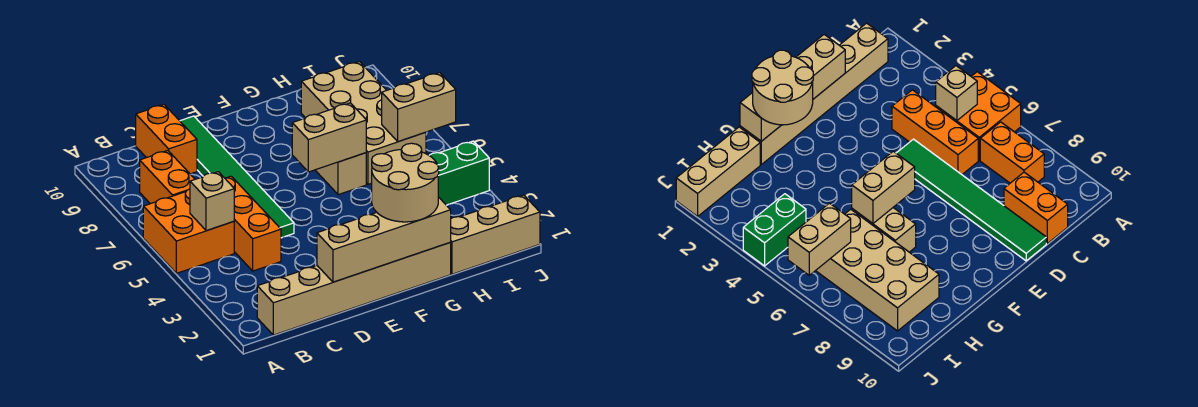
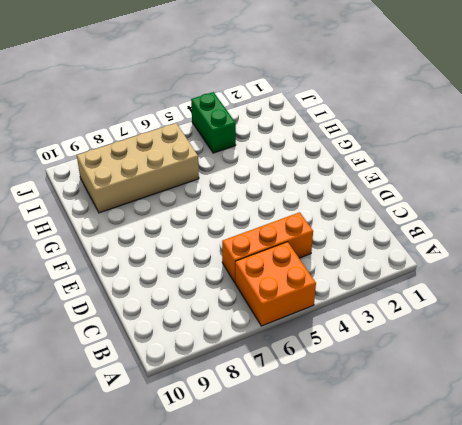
none -> tan 1x6 brick [257,242,451,335]
none -> orange 1x2 brick [140,151,195,204]
none -> orange 1x2 brick [136,105,197,174]

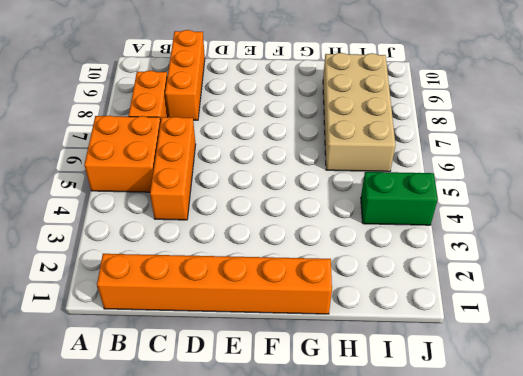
orange 1x6 brick [97,254,332,314] -> tan 1x6 brick [257,242,451,335]
orange 1x3 brick [165,30,205,120] -> orange 1x2 brick [136,105,197,174]
none -> green 1x6 tile [180,116,294,238]
none -> tan 1x2 brick [315,153,366,195]
none -> tan 1x3 brick [451,195,540,274]

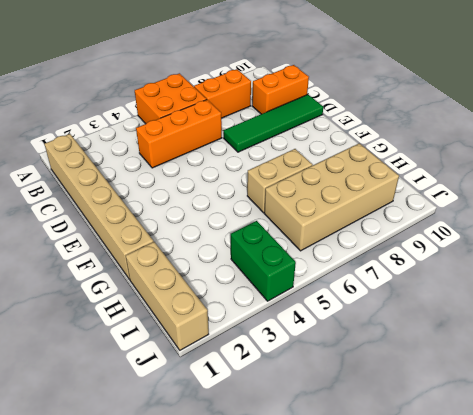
green 1x4 tile [224,94,323,152] -> green 1x6 tile [180,116,294,238]
none -> tan 1x1 brick [190,172,234,231]
none -> tan 1x4 brick [317,197,451,282]
none -> tan 1x2 brick [292,103,366,172]

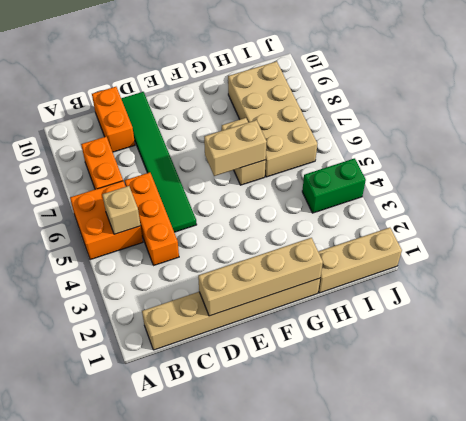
none -> tan 1x2 brick [382,73,456,142]
none -> tan 2x2 round brick [372,143,439,222]

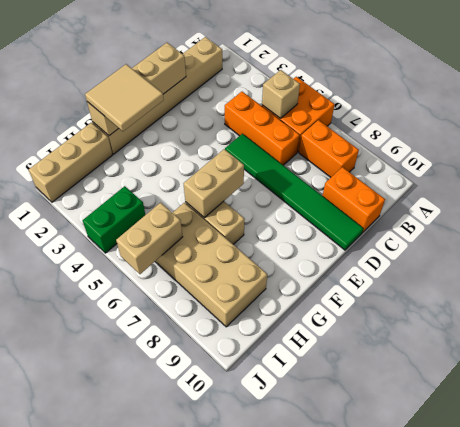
tan 2x2 tile [85,64,164,131] -> tan 2x2 round brick [372,143,439,222]

